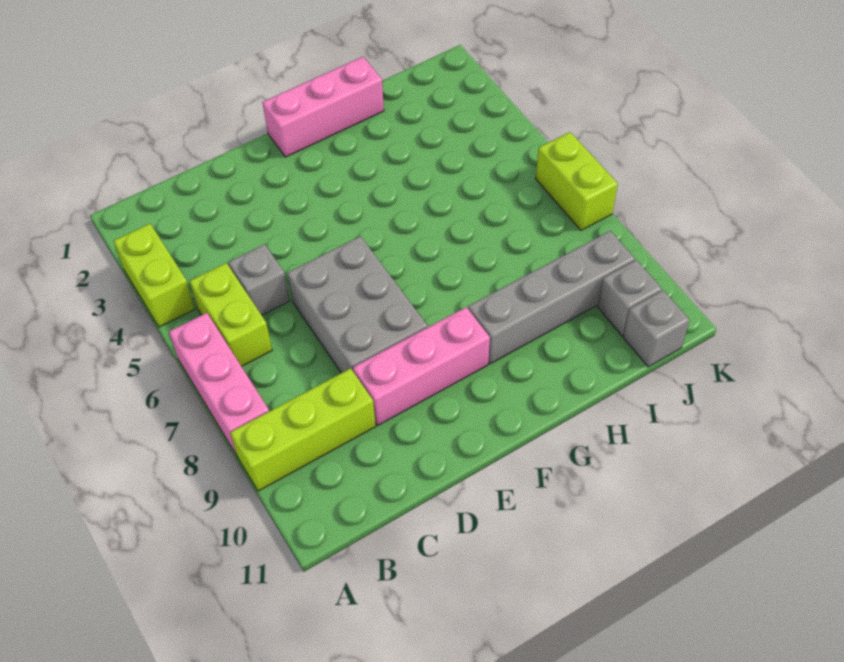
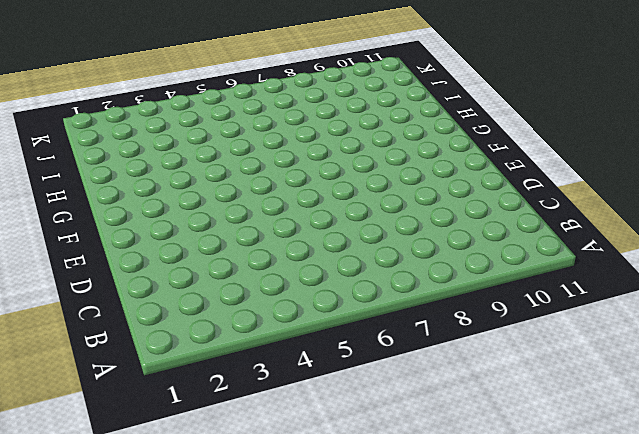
none -> lime 1x2 brick [114,224,195,327]
none -> pink 1x3 brick [169,313,269,455]
none -> lime 1x3 brick [230,368,376,491]

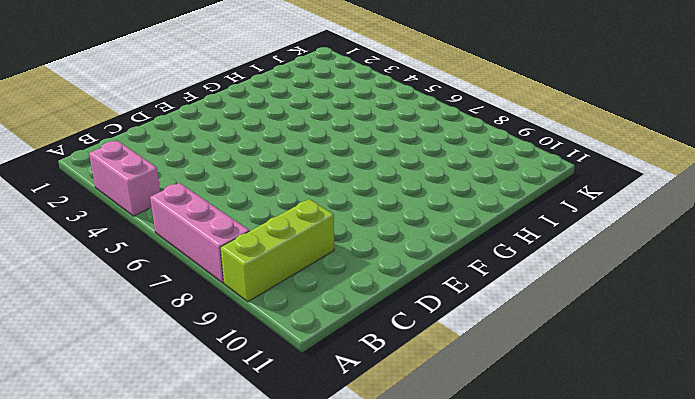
pink 1x2 brick [89,141,160,216] -> lime 1x2 brick [114,224,195,327]
none -> lime 1x2 brick [190,263,272,366]
none -> grey 1x1 brick [229,244,290,315]
none -> grey 2x3 brick [287,236,428,373]

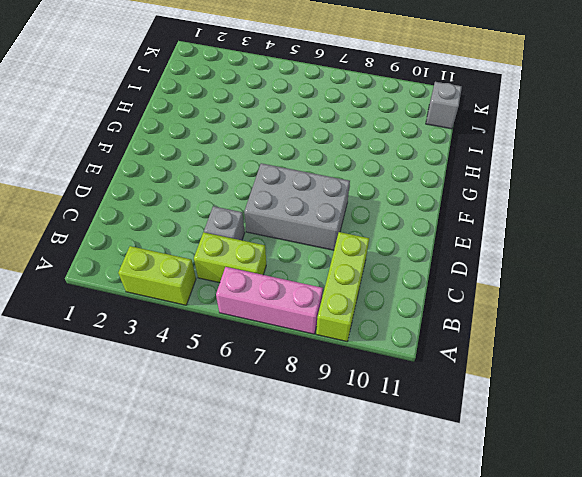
none -> pink 1x3 brick [353,307,490,425]
none -> pink 1x3 brick [262,57,384,157]
none -> grey 1x4 brick [468,231,635,364]

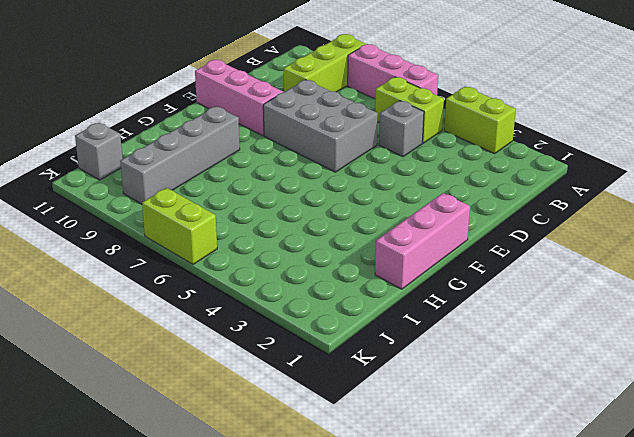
pink 1x3 brick [195,60,283,136] -> pink 1x3 brick turned to [353,307,490,425]
none -> grey 1x1 brick [598,260,662,336]

